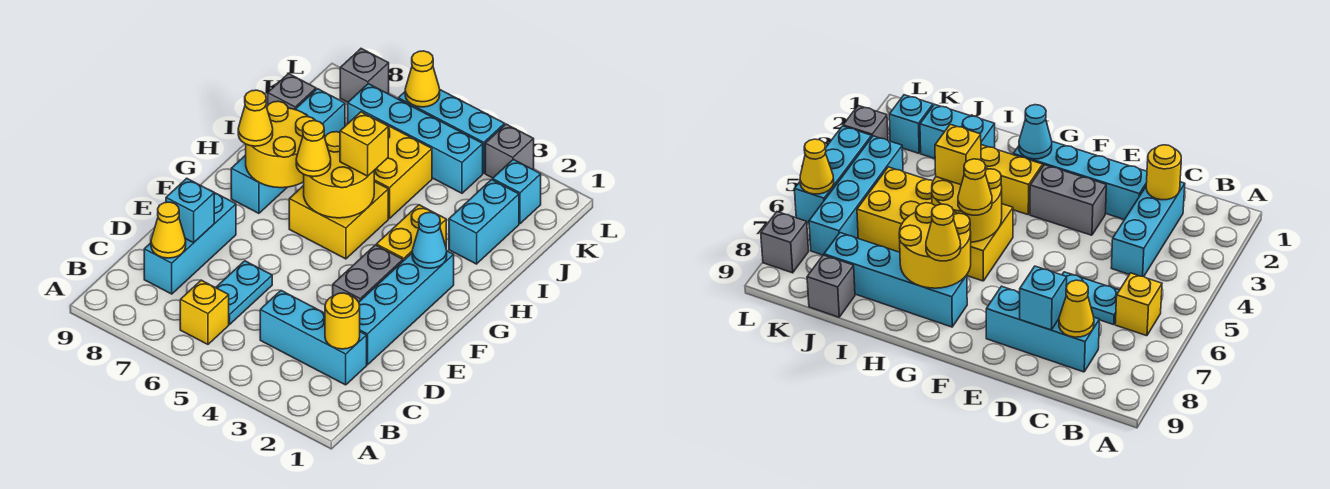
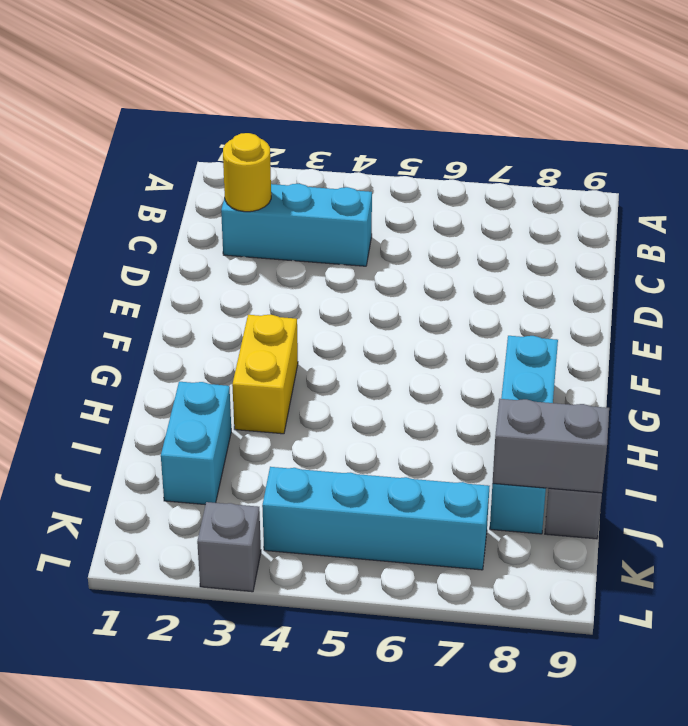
grey 1x2 brick [493,399,609,493] -> grey 1x2 brick turned to [333,245,403,302]
none -> yellow 1x1 brick [180,280,229,344]
none -> cyan 1x2 plate [216,261,272,324]
none -> cyan 1x3 brick [144,193,236,294]

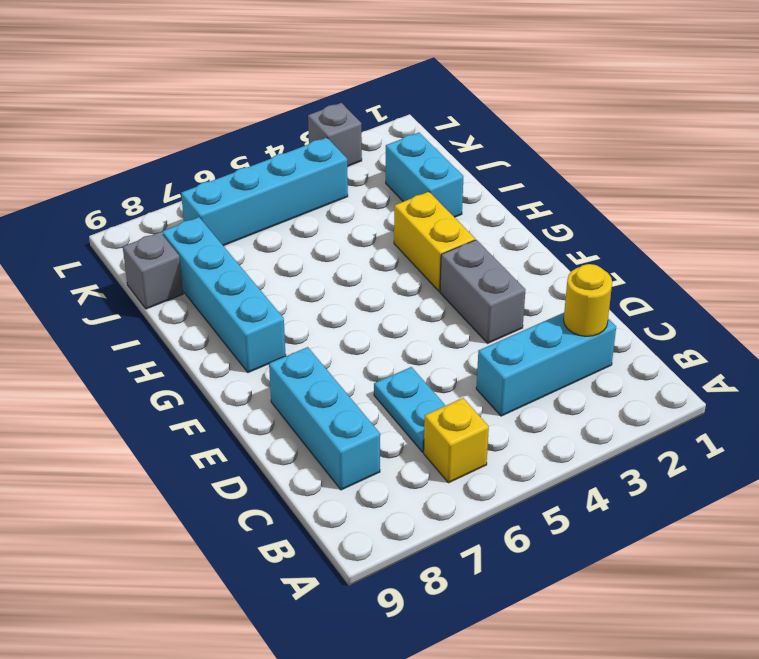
none -> cyan 1x4 brick [359,251,454,365]
none -> yellow 2x2 brick [289,181,388,259]
none -> yellow 2x2 brick [374,119,432,219]

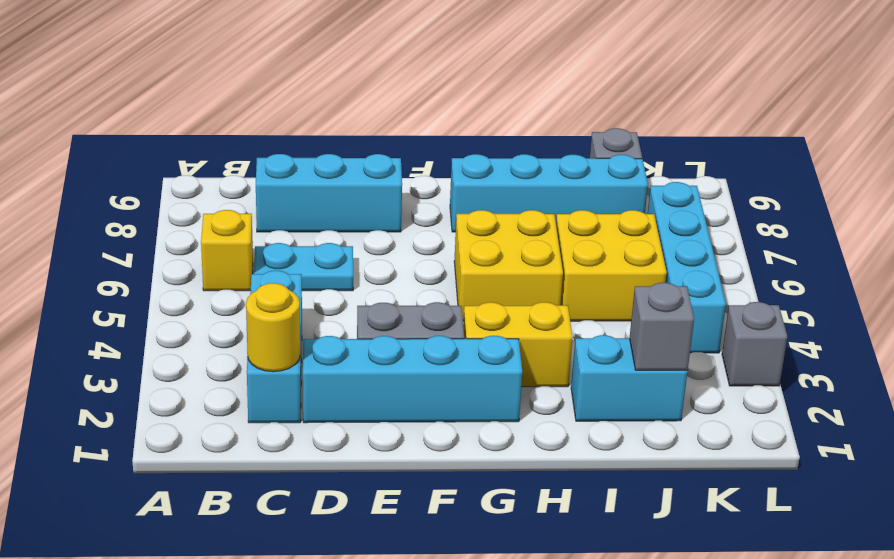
grey 1x1 brick [630,283,694,370] -> grey 1x1 brick moved to [340,49,389,102]
none -> cyan 1x1 brick [492,159,541,224]
none -> cyan 1x3 brick [398,90,505,173]
none -> yellow 1x1 cone [151,202,186,258]

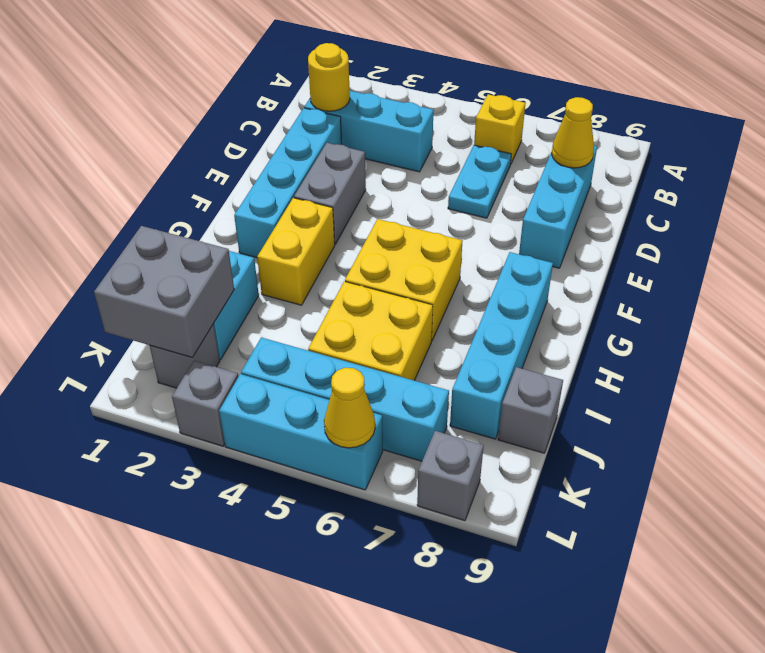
grey 2x2 brick [94,226,234,358] -> none
grey 1x1 brick [150,324,220,388] -> cyan 1x1 brick [492,159,541,224]
none -> cyan 1x1 brick [166,178,214,243]
none -> cyan 1x1 cone [412,212,447,268]
none -> yellow 2x2 round brick [304,132,374,218]

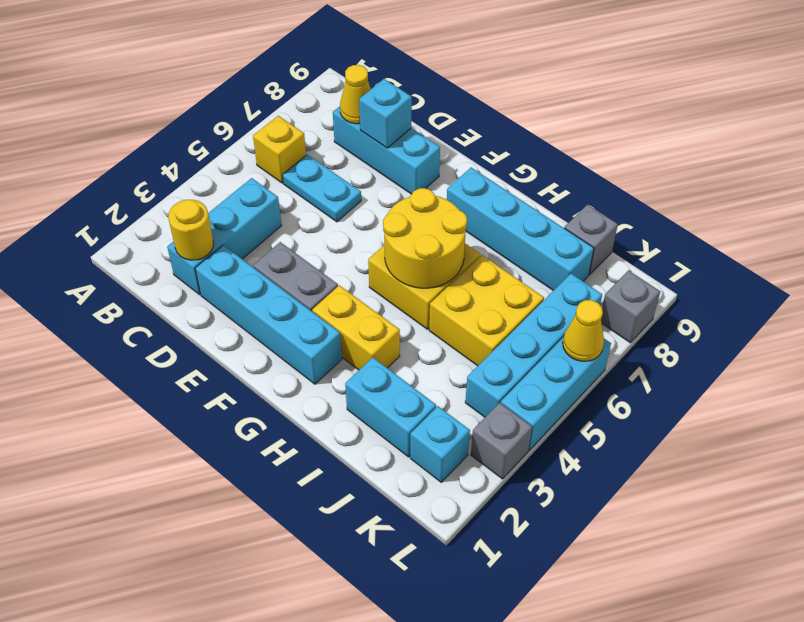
none -> cyan 1x1 cone [412,212,447,268]
none -> yellow 2x2 round brick [246,101,316,188]
none -> yellow 1x1 cone [296,121,331,177]

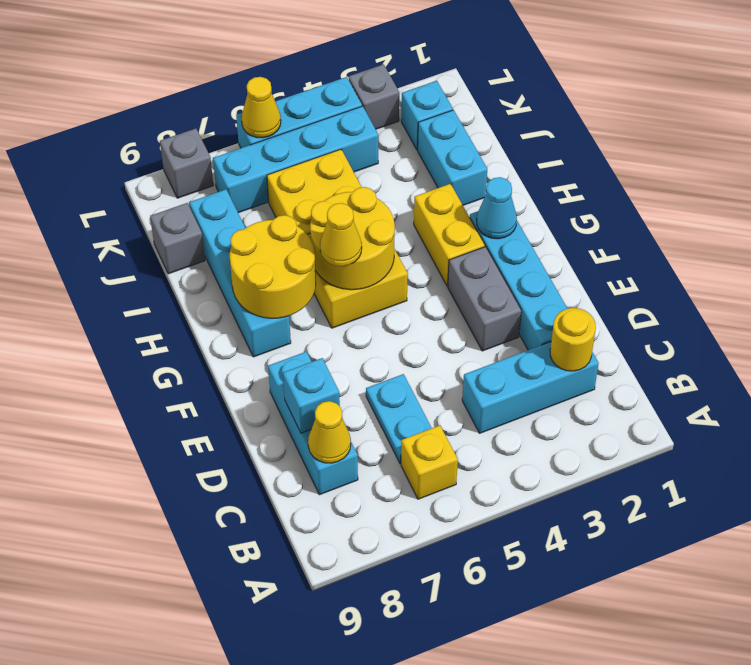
none -> yellow 1x1 cone [238,90,273,146]
none -> yellow 1x1 brick [340,112,388,176]

